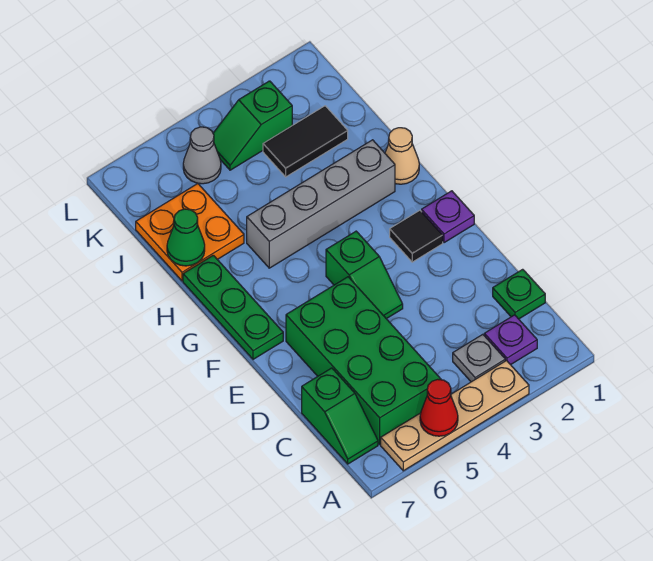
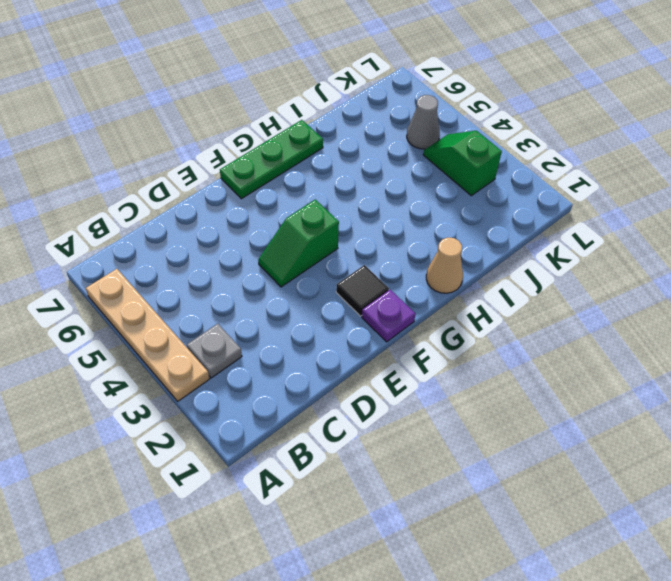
none -> purple 1x1 plate [484,315,537,365]
none -> green 2x4 brick [286,277,441,444]
none -> green 1x2 slope [302,368,378,464]

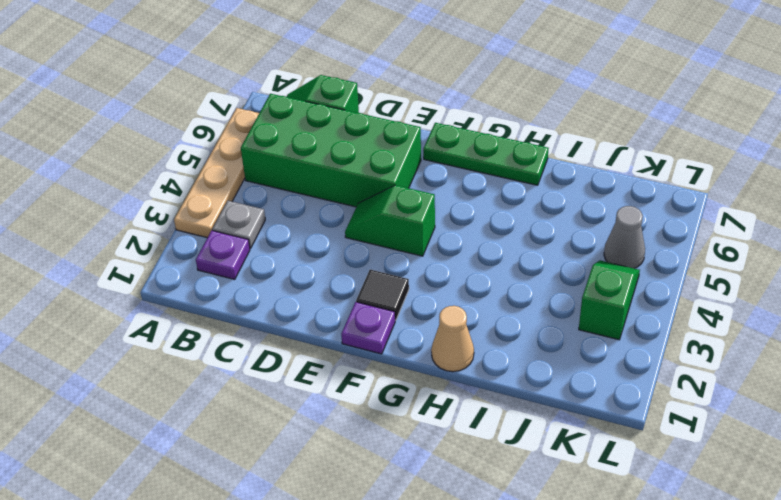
none -> green 1x1 plate [493,269,545,319]
none -> grey 1x4 brick [247,140,395,268]
none -> orange 2x2 plate [136,183,244,281]

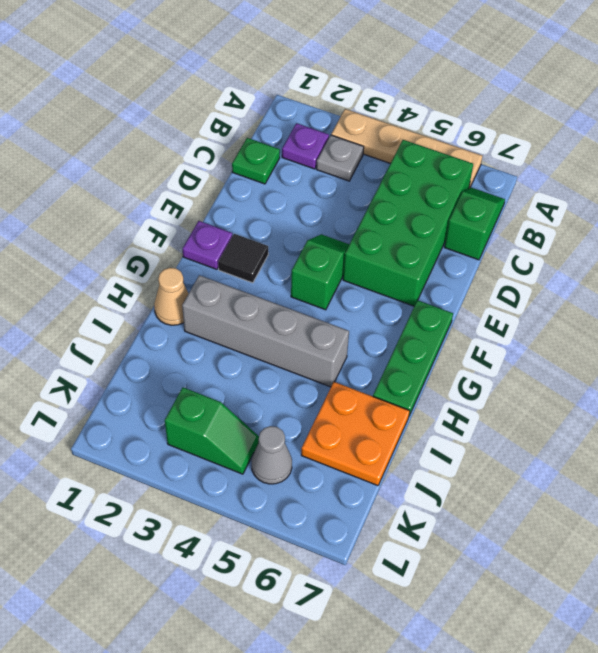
none -> black 1x2 tile [263,106,348,177]
none -> red 1x1 cone [420,379,458,436]
none -> green 1x1 cone [167,209,205,266]

